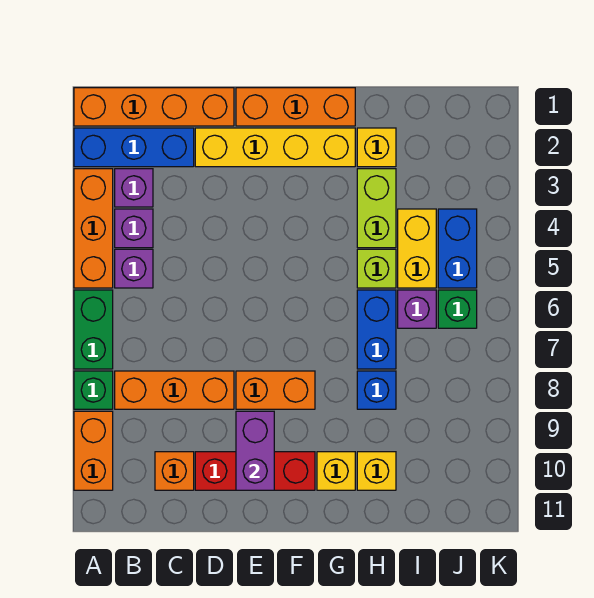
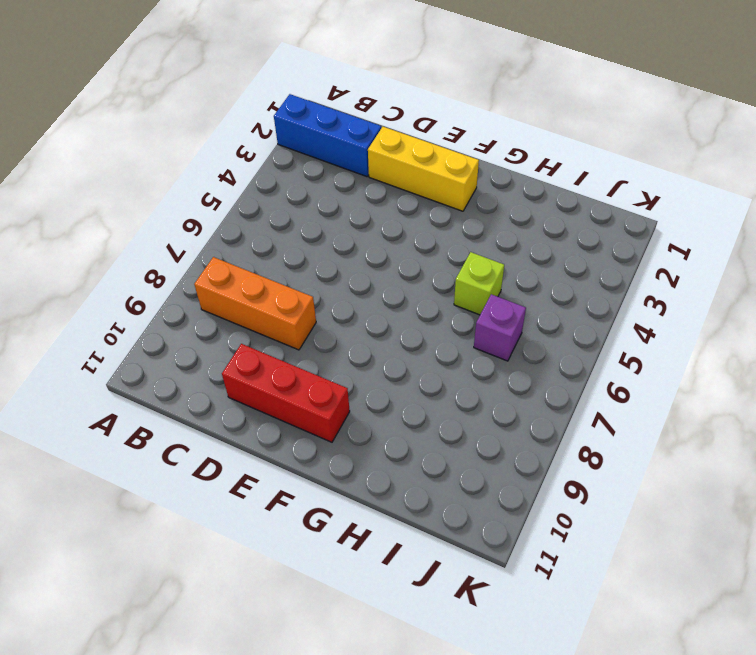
yellow 1x3 brick [368,127,479,211] -> yellow 1x4 brick [195,128,355,167]
none -> orange 1x4 brick [74,88,234,126]
none -> orange 1x3 brick [74,169,113,288]
none -> green 1x2 brick [74,290,113,369]

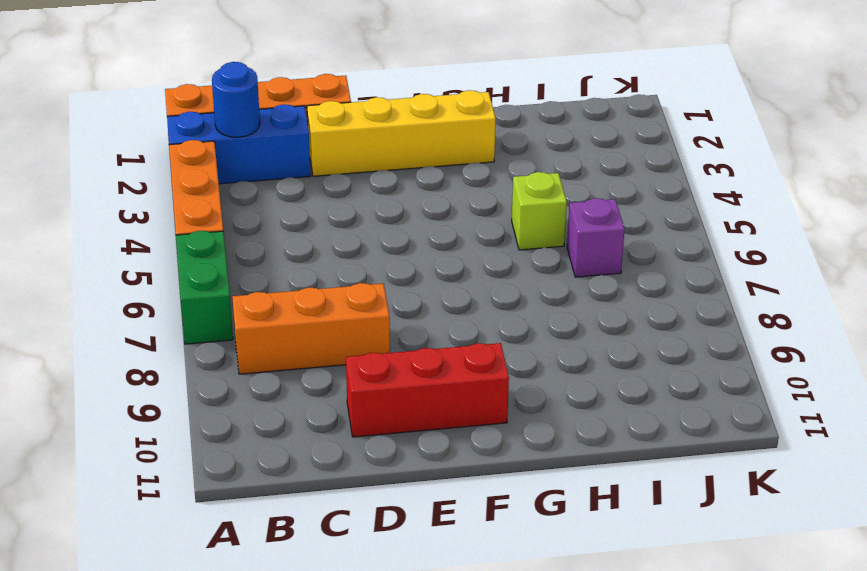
blue 1x1 round brick [212,62,260,137] -> none
none -> green 1x1 brick [74,371,113,409]
none -> orange 1x2 brick [74,411,113,490]
none -> purple 1x1 brick [115,169,153,207]

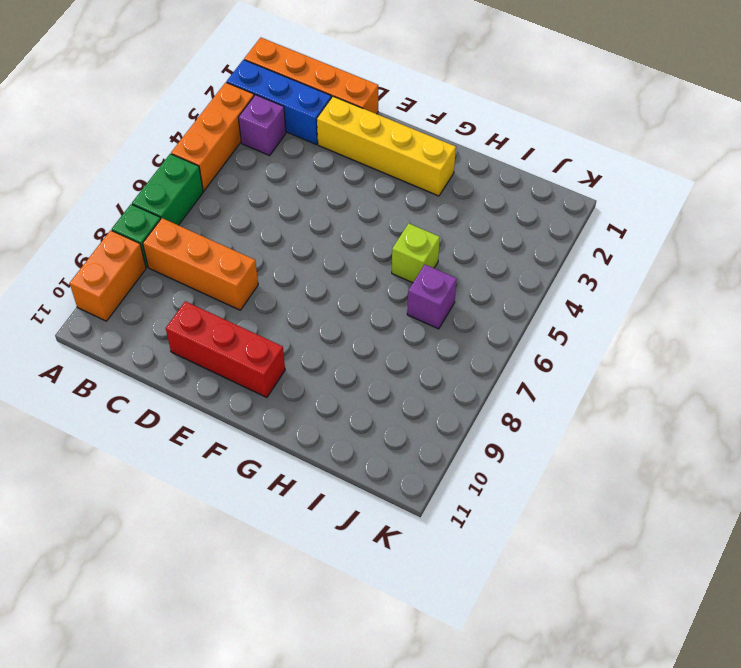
none -> purple 1x1 brick [115,209,153,248]
none -> purple 1x1 brick [115,249,153,288]
none -> orange 1x1 brick [155,452,194,490]

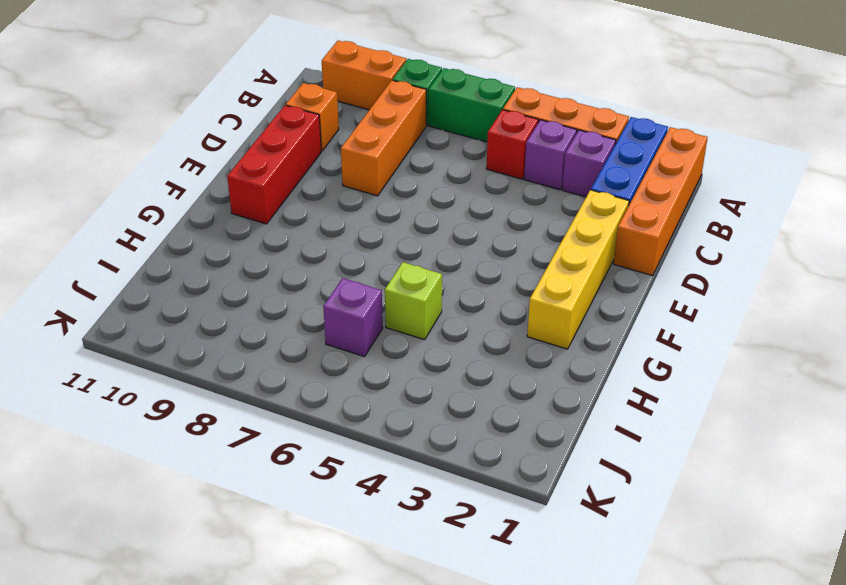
red 1x1 brick [486,110,538,179] -> purple 1x1 brick [115,249,153,288]
none -> orange 1x3 brick [236,88,355,126]
none -> orange 1x2 brick [236,371,315,409]
none -> yellow 1x1 brick [317,452,355,490]

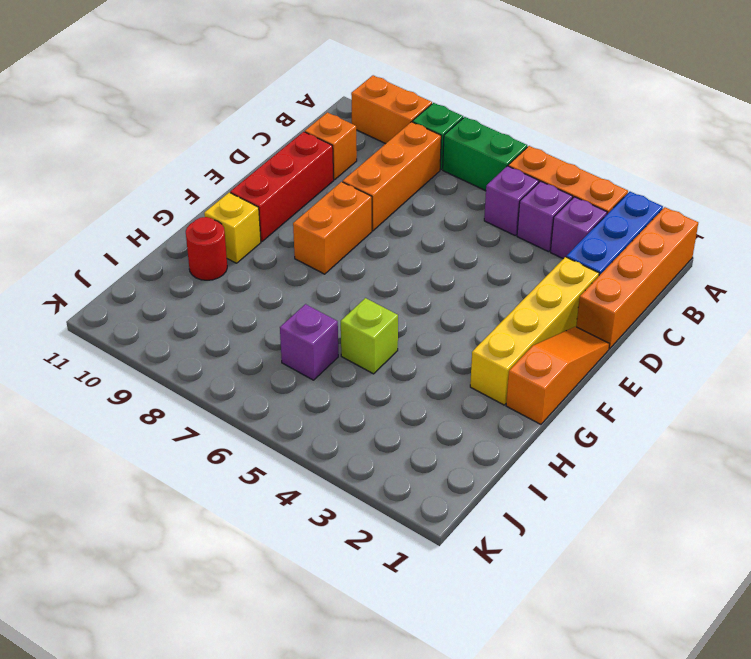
orange 1x3 slope [506,327,610,424] -> orange 1x3 brick [236,88,355,126]
red 1x1 round brick [186,217,227,280] -> yellow 1x1 brick [357,452,396,490]
none -> yellow 1x1 brick [357,128,396,167]
none -> lime 1x2 brick [357,169,396,248]
none -> blue 1x2 brick [357,290,396,369]

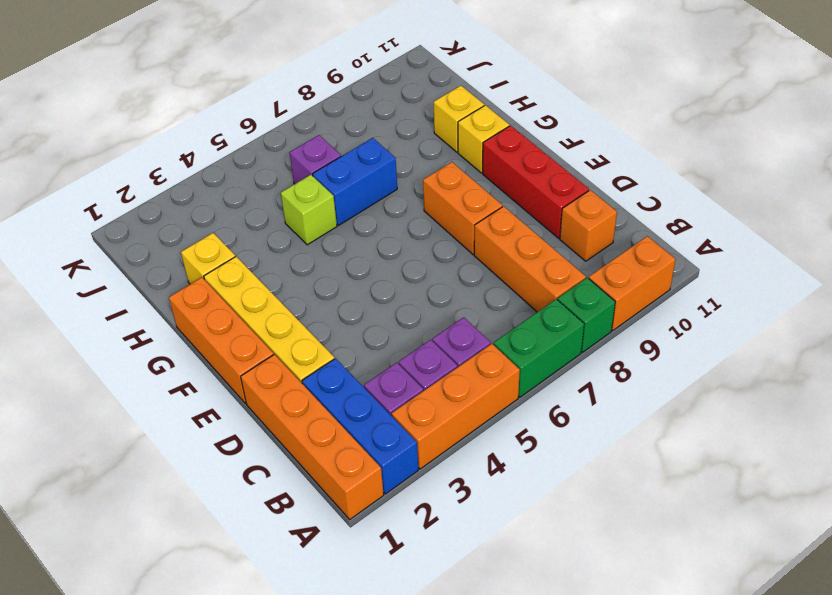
none -> lime 1x2 brick [357,169,396,248]
none -> blue 1x1 brick [357,371,396,409]
none -> yellow 1x2 brick [398,209,436,288]

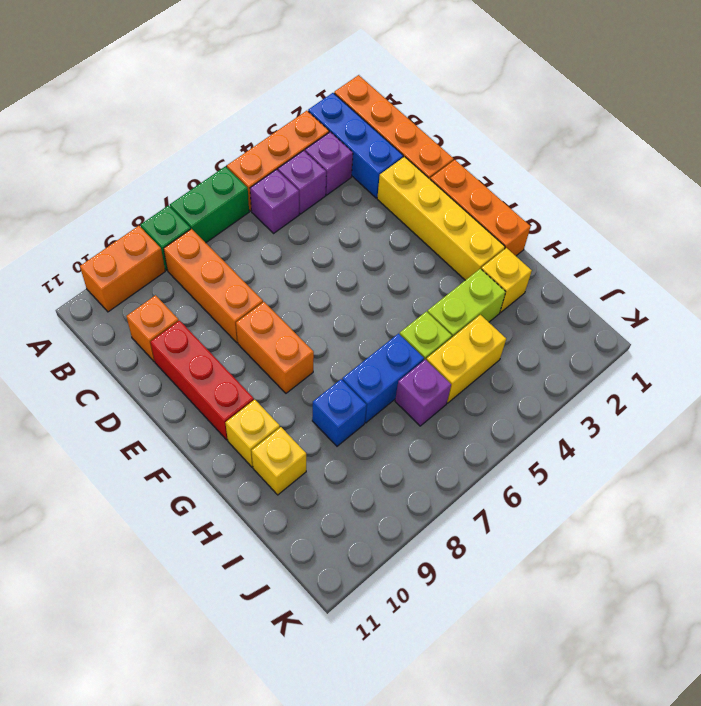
none -> blue 1x2 brick [438,209,477,288]
none -> green 1x1 brick [438,290,477,328]
none -> purple 1x2 brick [236,411,274,490]

